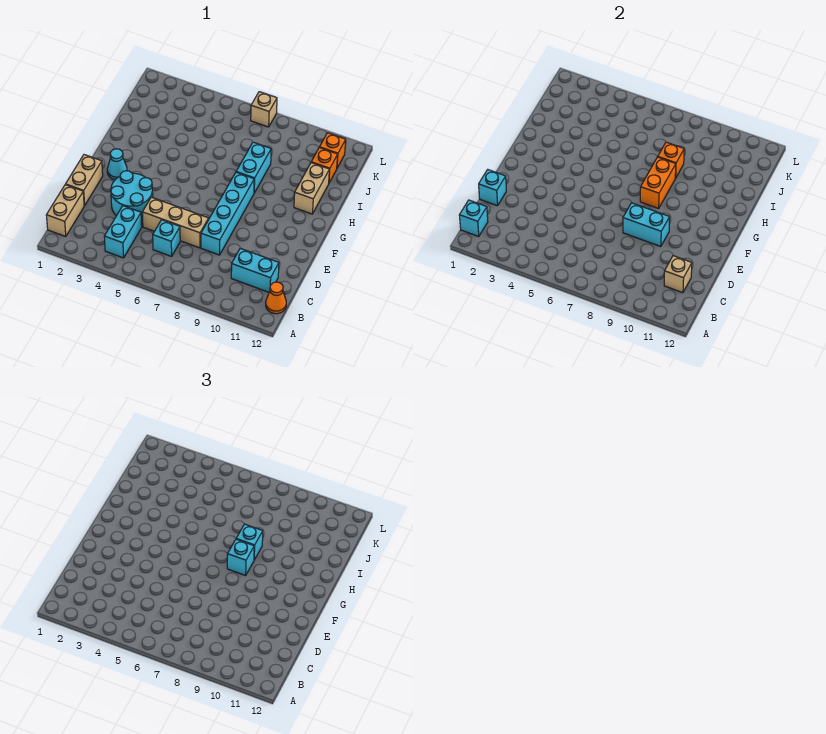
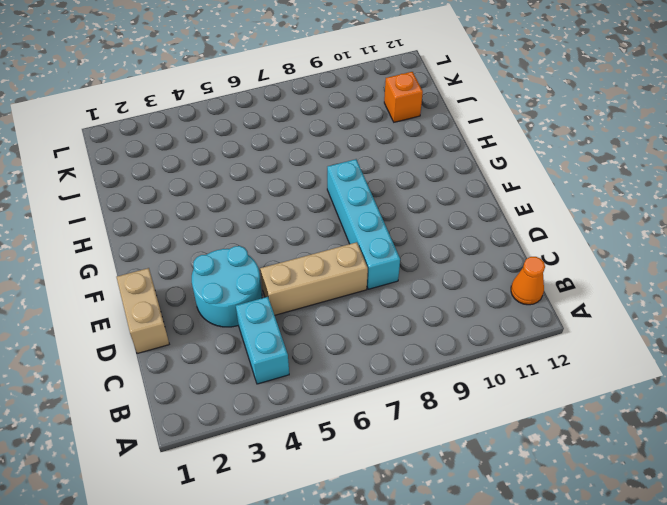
none -> tan 1x2 brick [46,185,84,237]
none -> cyan 1x1 brick [153,220,180,256]
none -> cyan 1x2 brick [231,248,279,292]

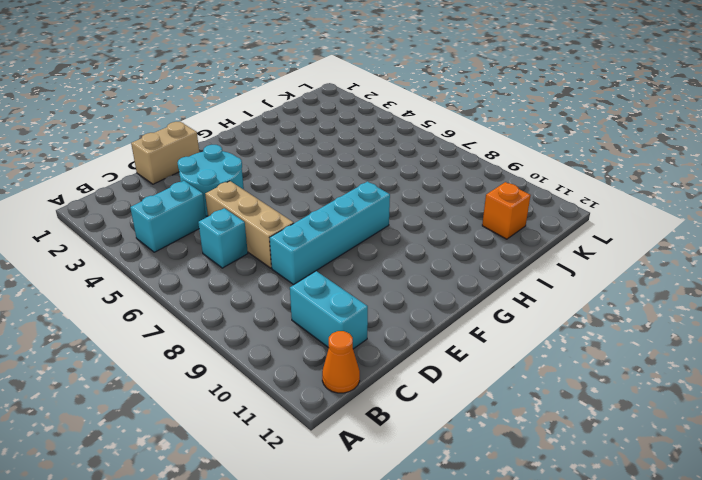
none -> tan 1x2 brick [46,185,84,237]
none -> cyan 1x1 cone [107,149,127,180]
none -> cyan 1x2 brick [236,142,271,193]

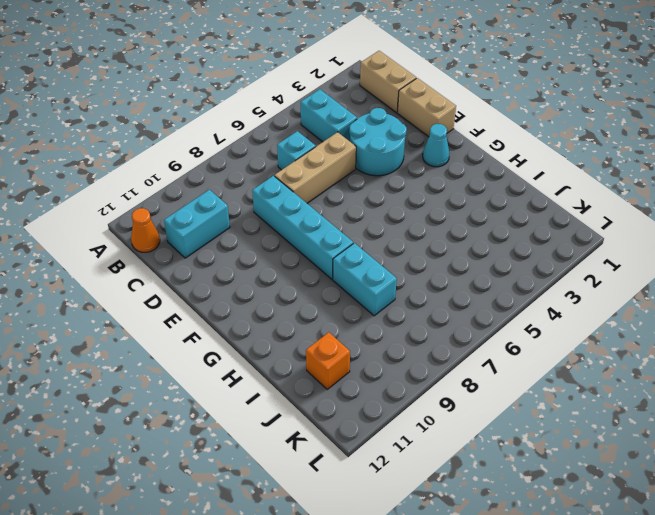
none -> tan 1x2 brick [294,163,329,214]
none -> orange 1x1 brick [320,133,346,168]
none -> tan 1x1 brick [251,92,277,127]

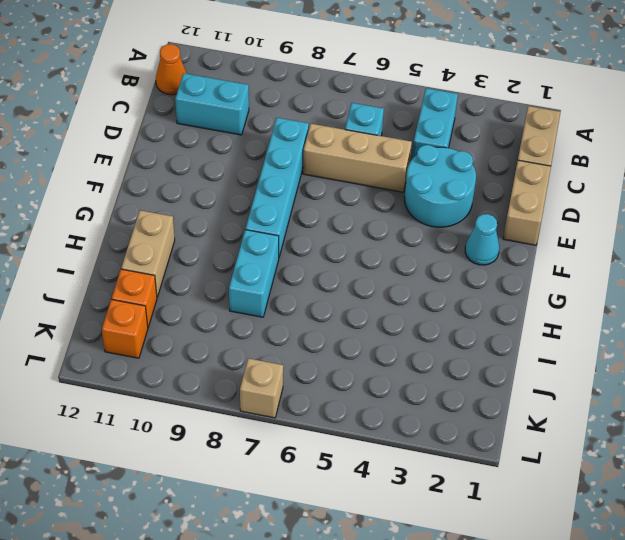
none -> cyan 1x1 brick [459,200,488,237]
none -> tan 1x1 brick [664,256,692,293]
none -> cyan 1x1 brick [479,170,506,206]

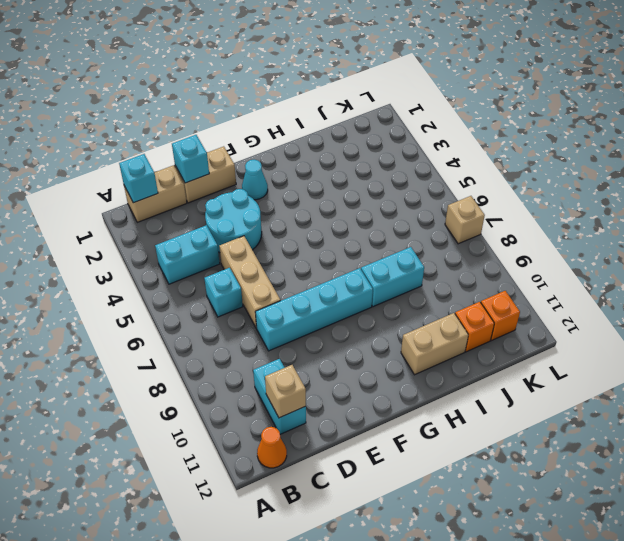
none -> cyan 1x2 brick [623,203,670,247]
none -> orange 1x2 brick [640,157,676,208]
none -> orange 1x1 brick [658,142,684,178]

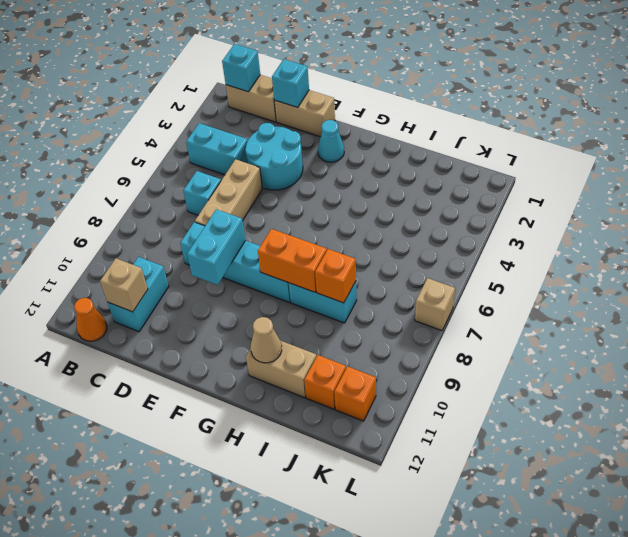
tan 1x1 cone [251,317,282,363] -> none
none -> cyan 1x1 brick [227,539,254,575]
none -> cyan 1x1 brick [236,524,263,560]

